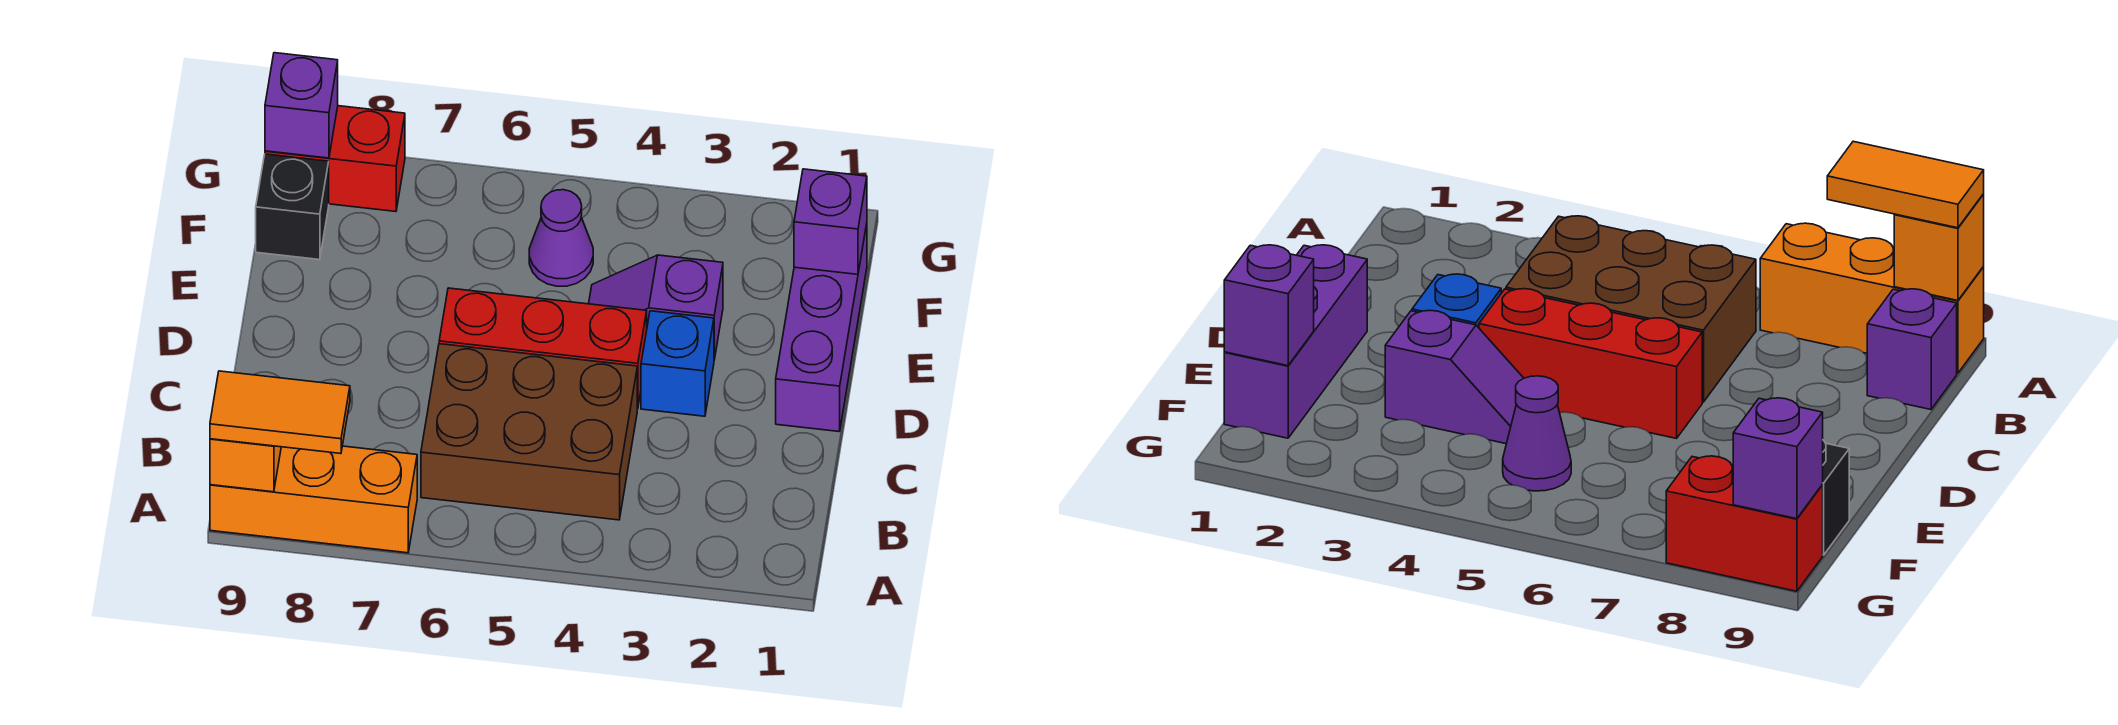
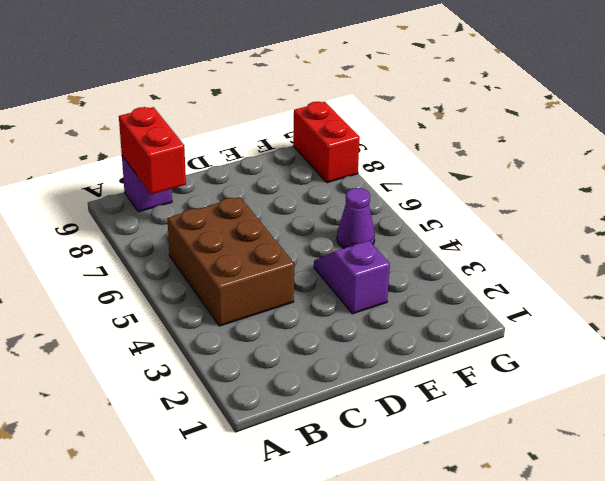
red 1x2 brick [119,107,186,194] -> none
none -> orange 1x3 brick [210,446,417,553]
none -> purple 1x3 brick [776,224,867,431]
none -> blue 1x1 brick [641,311,714,416]

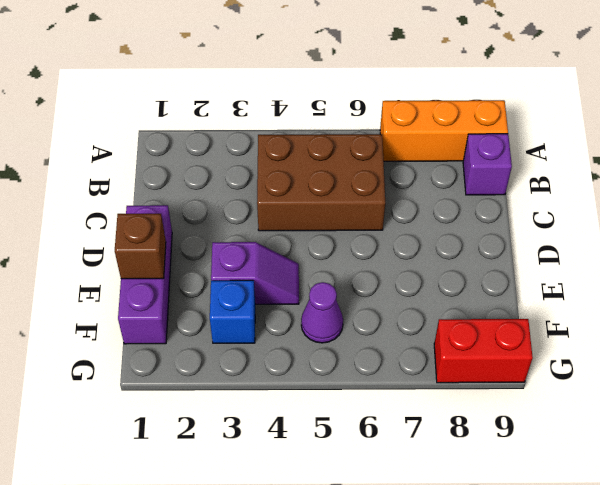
brown 1x1 brick [115,214,166,279] -> none
blue 1x1 brick [210,280,255,343] -> blue 1x1 brick moved to [641,311,714,416]
none -> red 1x3 brick [439,288,647,409]
none -> black 1x1 brick [256,154,329,260]
none -> orange 1x1 brick [210,439,281,492]

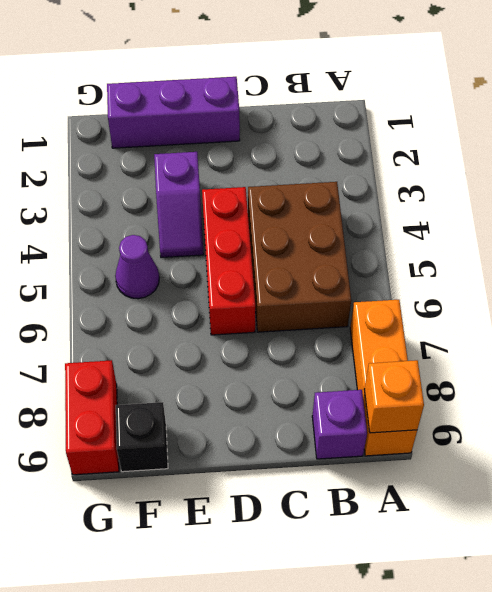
none -> blue 1x1 brick [641,311,714,416]
none -> purple 1x1 brick [794,169,867,274]
none -> purple 1x1 brick [265,53,338,158]

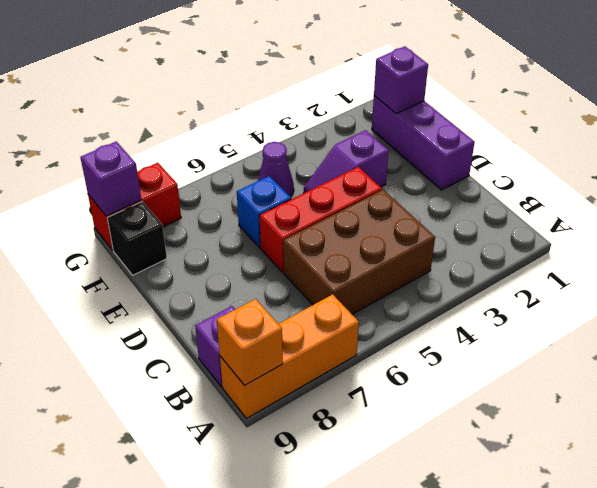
blue 1x1 brick [237,176,291,248] -> blue 1x1 brick moved to [641,311,714,416]
none -> orange 1x2 tile [210,371,350,454]

